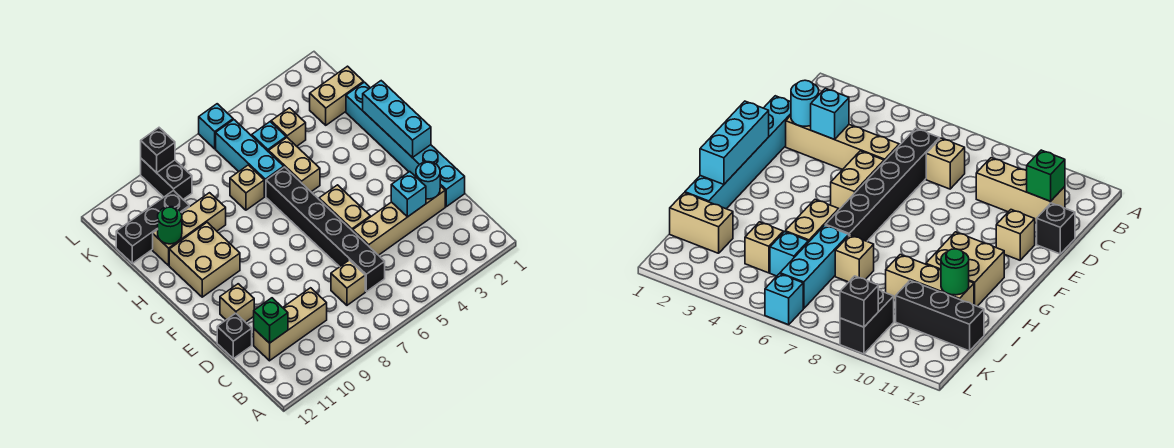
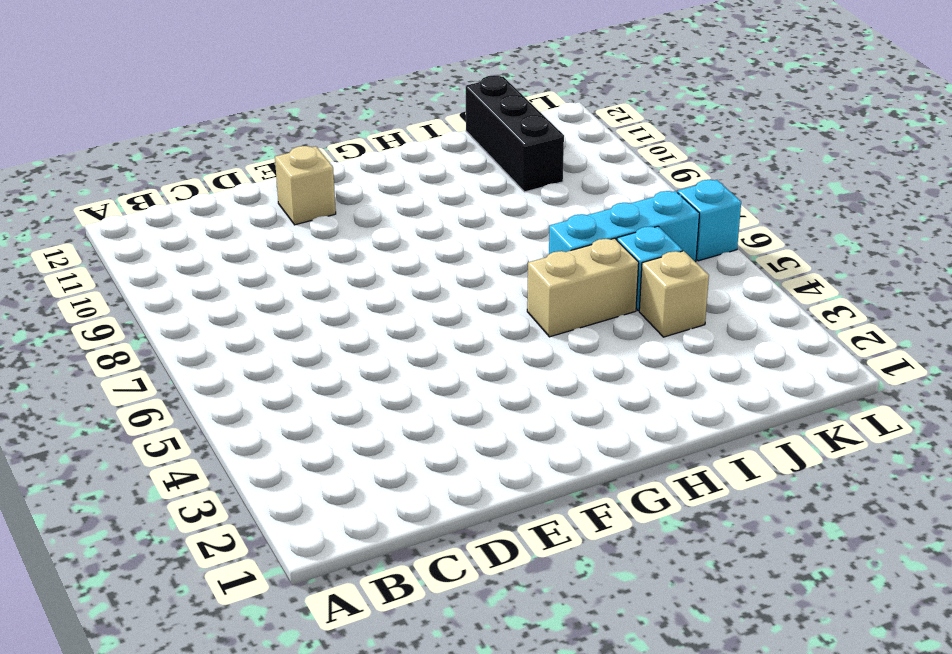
none -> black 1x6 brick [266,167,385,292]
none -> tan 1x1 brick [331,260,365,305]
none -> tan 1x3 brick [254,288,327,361]

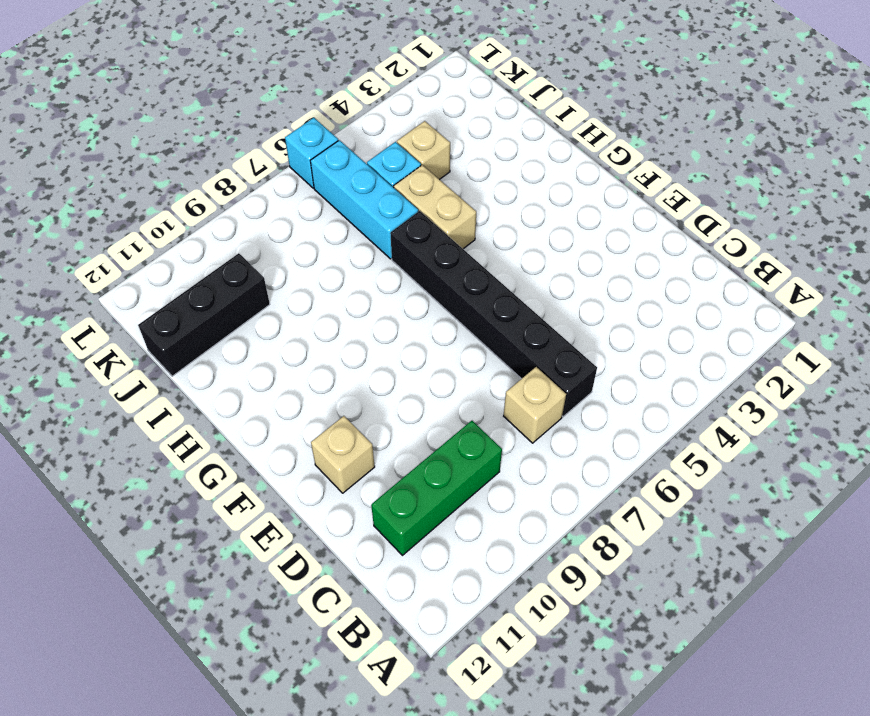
green 1x3 brick [371,421,502,555] -> tan 1x3 brick [254,288,327,361]
none -> cyan 1x6 brick [346,82,465,207]
none -> tan 1x4 brick [353,186,445,255]
none -> black 1x1 brick [217,313,252,359]

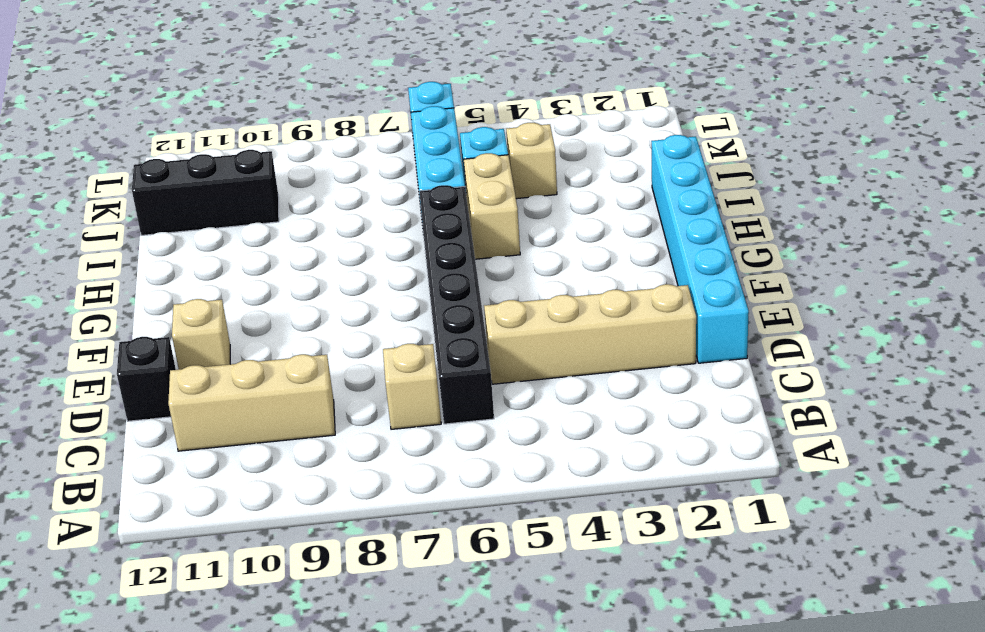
none -> tan 1x2 brick [319,185,370,231]
none -> tan 2x2 brick [169,222,240,297]
none -> tan 1x1 brick [230,165,264,210]

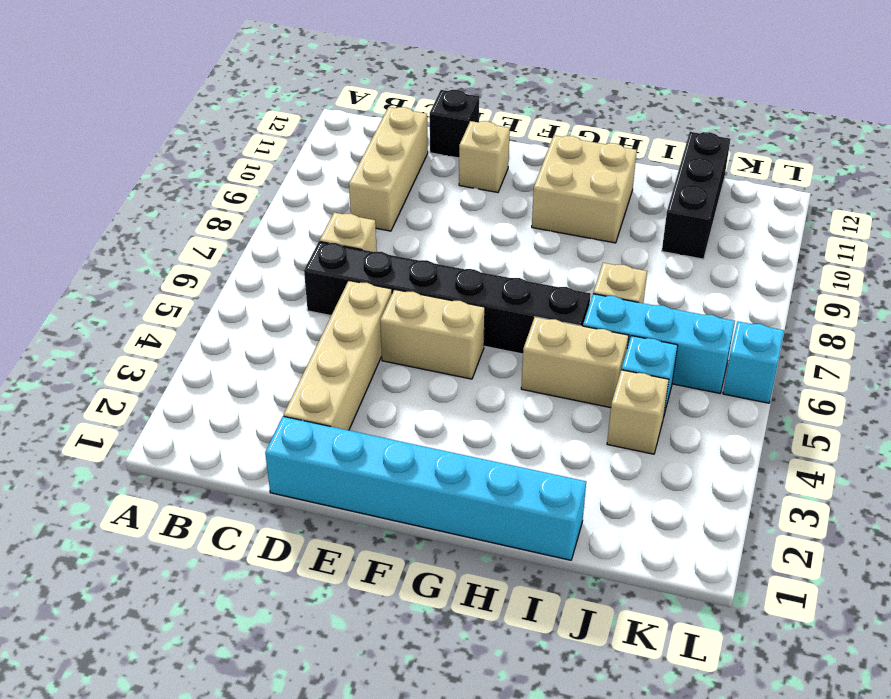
none -> tan 1x3 brick [153,193,226,265]
none -> tan 1x2 brick [310,66,364,125]
none -> black 1x2 brick [141,159,192,199]

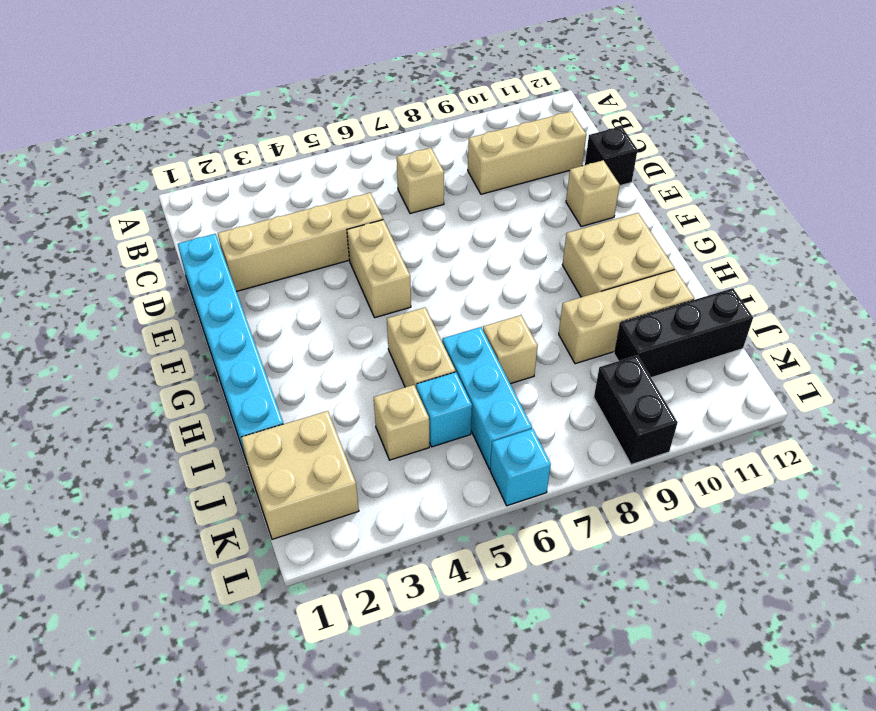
tan 2x2 brick [241,411,359,539] -> tan 1x2 brick [310,66,364,125]
none -> black 1x6 brick [266,167,385,292]
none -> green 1x1 brick [254,298,288,343]
none -> cyan 1x1 round brick [416,162,440,199]

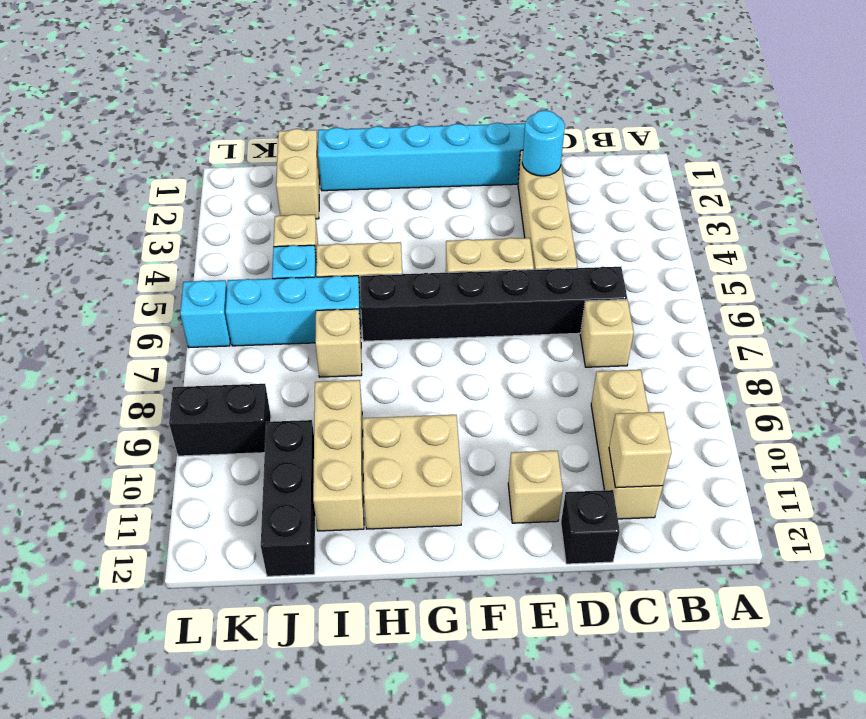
tan 1x1 brick [609,412,672,488] -> green 1x1 brick [254,298,288,343]
none -> cyan 1x1 brick [391,172,426,217]
none -> cyan 1x3 brick [363,81,431,157]
none -> green 1x1 round brick [158,207,182,244]

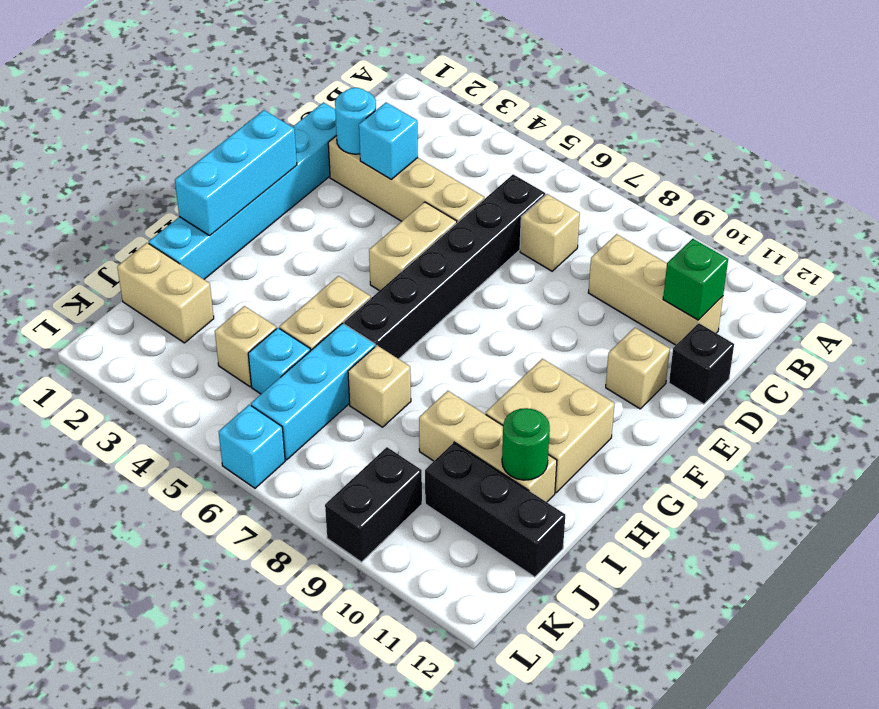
none -> black 1x1 brick [141,128,175,173]

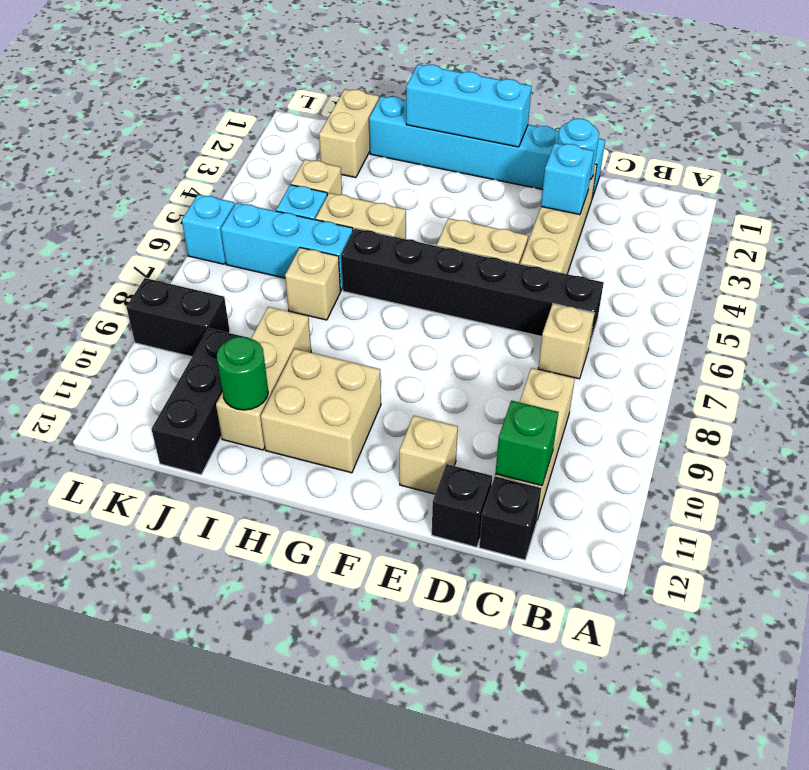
black 1x1 brick [479,476,542,560] -> black 1x1 brick moved to [141,128,175,173]

